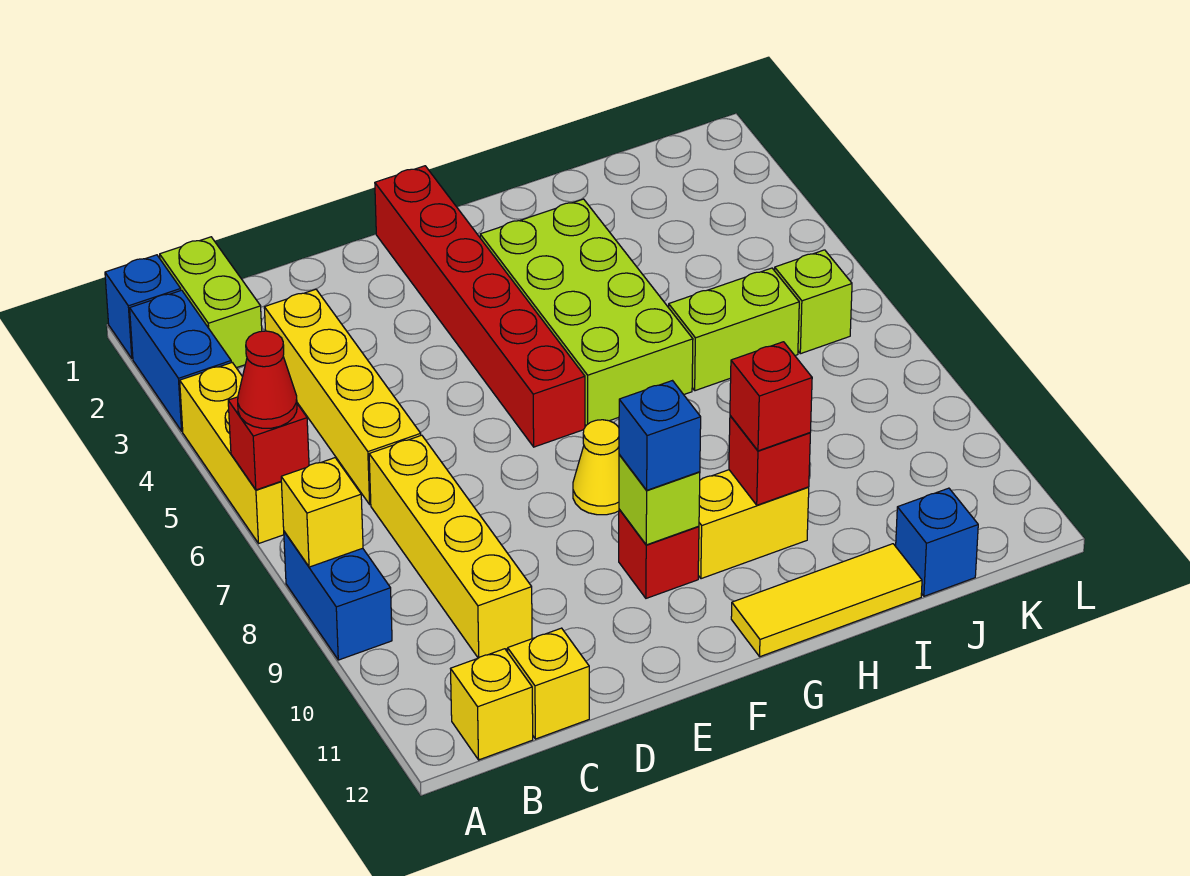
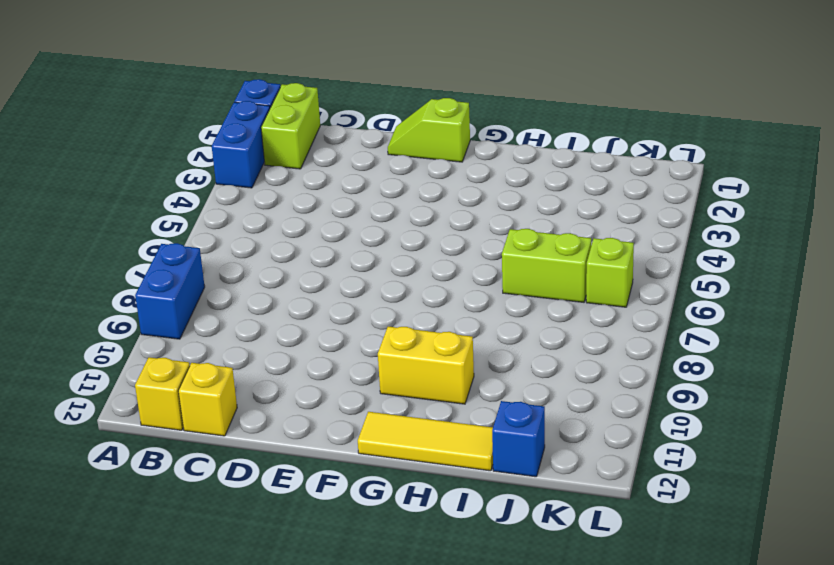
lime 1x2 slope [388,98,470,162] -> red 1x6 brick [375,166,585,447]
none -> yellow 1x3 brick [180,363,284,543]
none -> yellow 1x4 brick [264,289,421,504]
none -> yellow 1x4 brick [369,435,532,658]

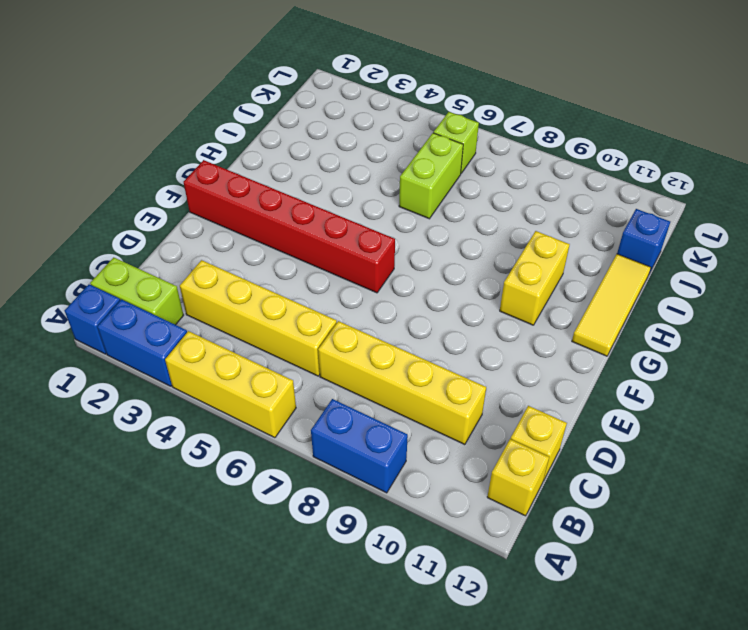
none -> yellow 1x1 cone [573,420,619,515]
none -> red 1x1 brick [619,509,699,598]
none -> lime 2x4 brick [480,199,693,425]

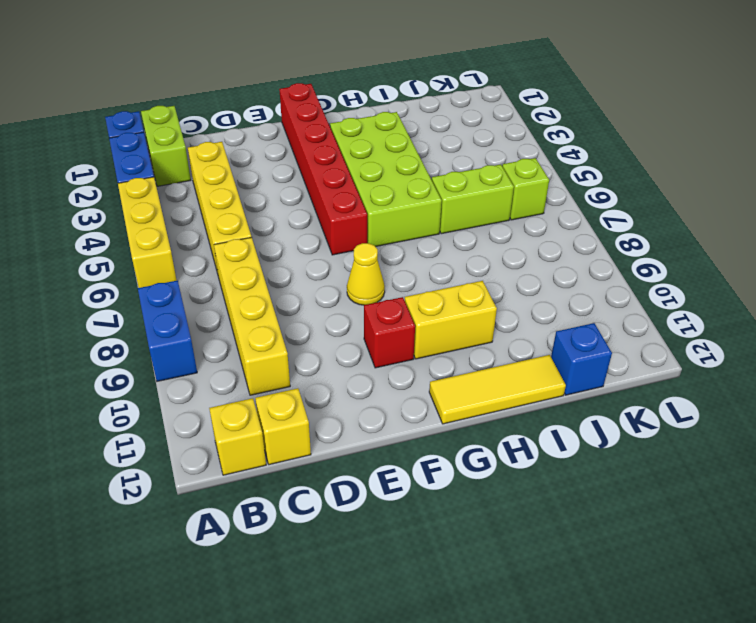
none -> red 1x1 brick [228,397,309,490]
none -> yellow 1x1 brick [281,458,363,567]
none -> lime 1x1 brick [619,455,700,545]

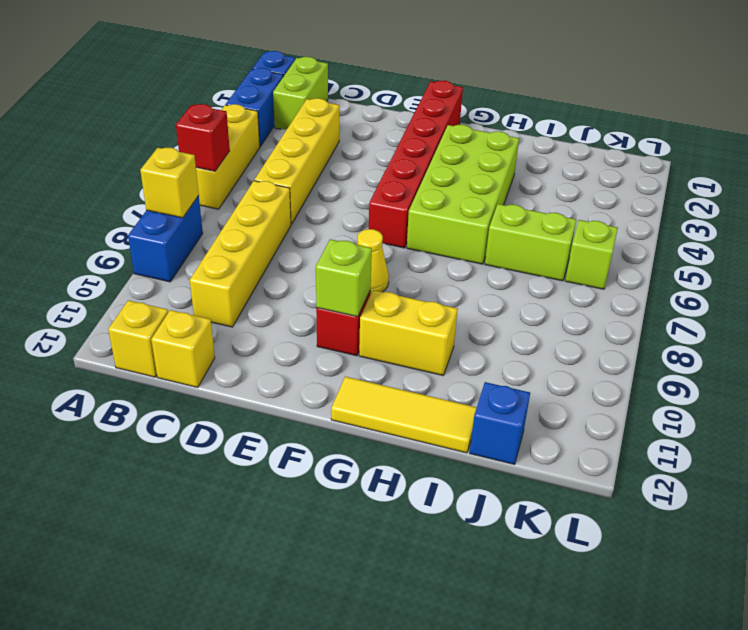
none -> red 1x1 brick [729,416,810,505]
none -> red 1x1 cone [238,331,297,428]
none -> blue 1x1 brick [619,381,701,490]

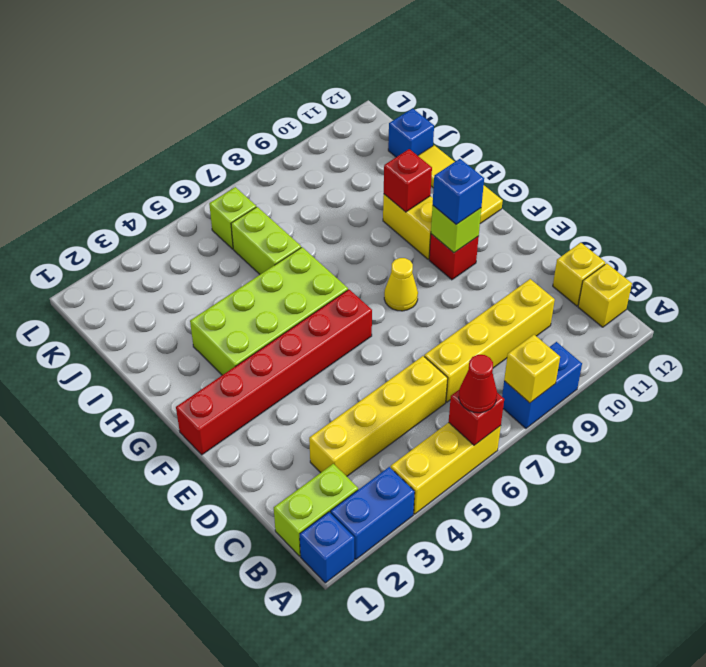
none -> red 1x1 brick [730,342,812,451]

